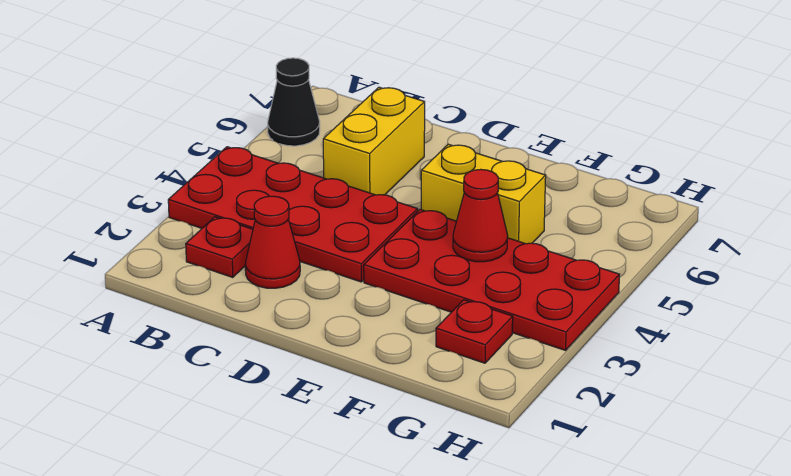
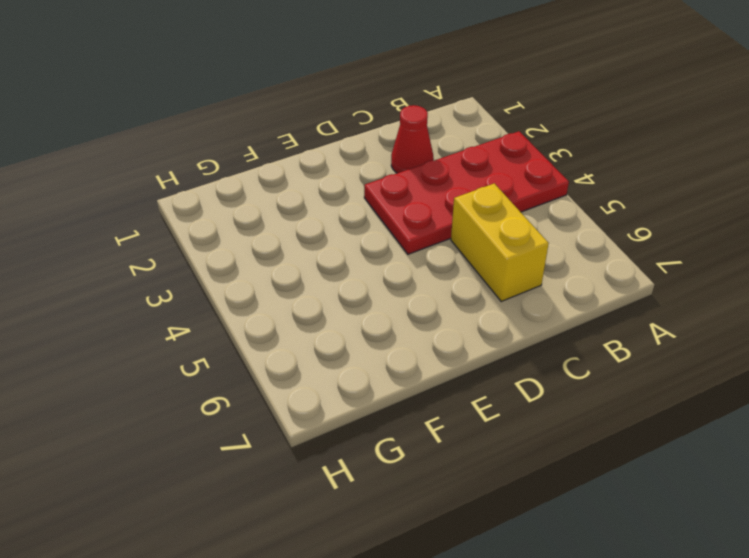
none -> black 1x1 cone [268,58,320,146]
none -> red 1x1 plate [186,217,253,277]

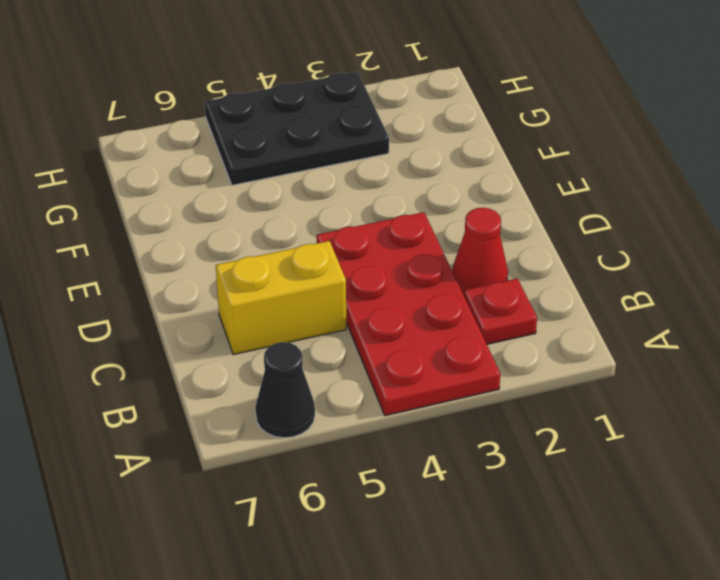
black 2x3 plate [205,72,389,185] -> red 2x4 plate [364,209,619,350]
none -> yellow 1x2 brick [421,144,546,244]
none -> red 1x1 plate [436,300,513,363]

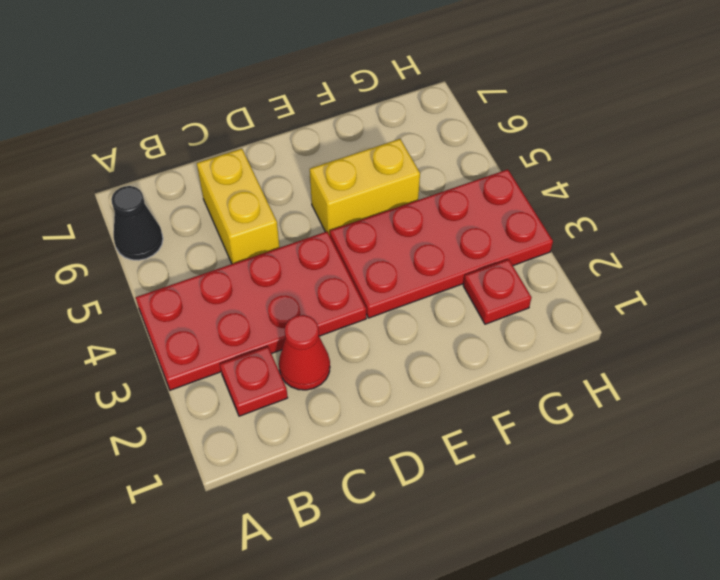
none -> red 1x1 cone [453,169,508,262]

